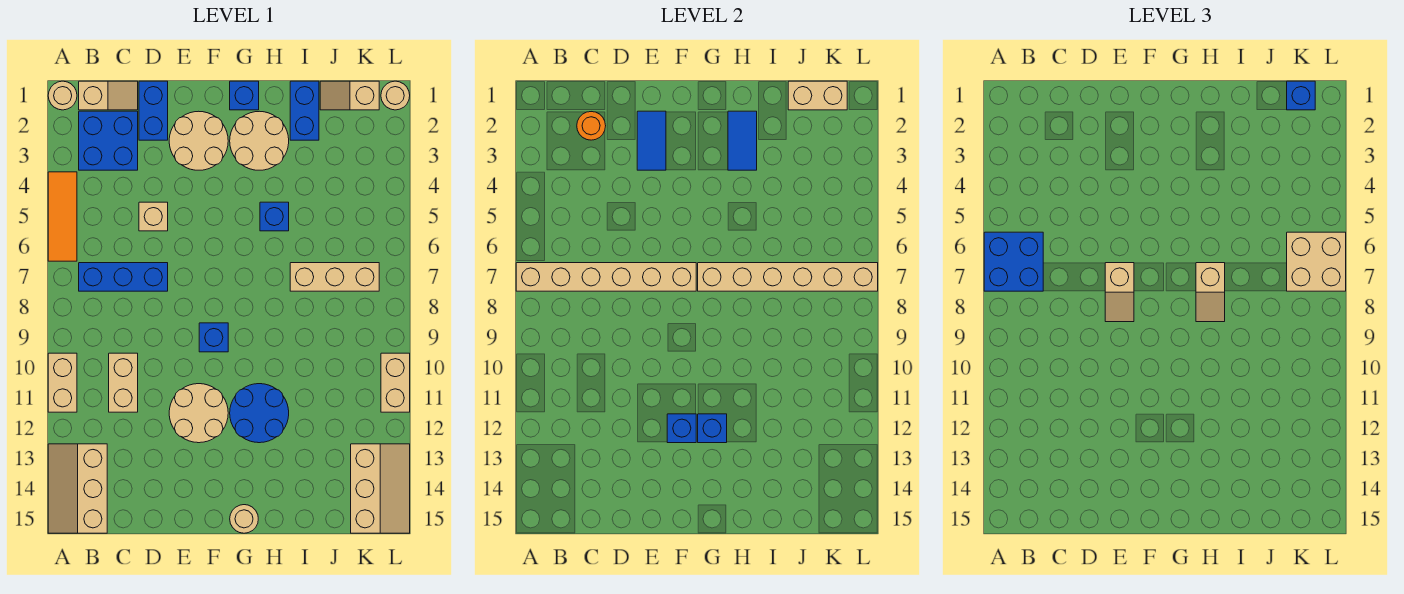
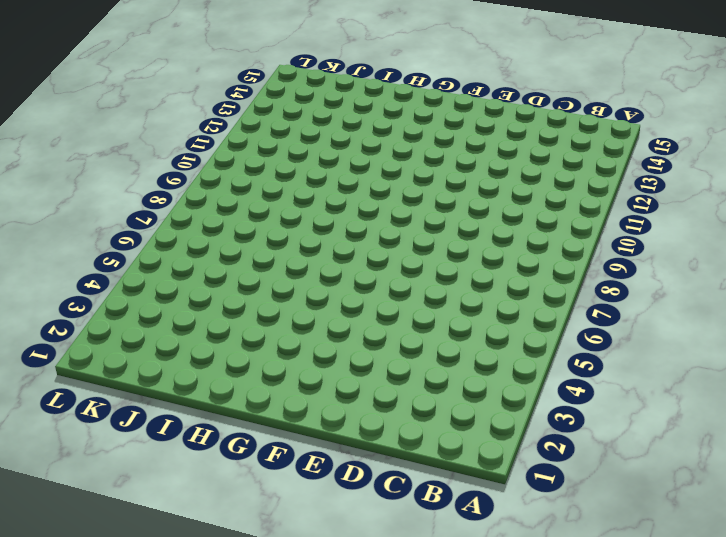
none -> tan 1x1 round brick [48,81,77,110]
none -> orange 1x3 tile [48,172,77,261]
none -> tan 1x2 brick [48,353,77,412]
none -> tan 2x3 slope [48,444,107,533]

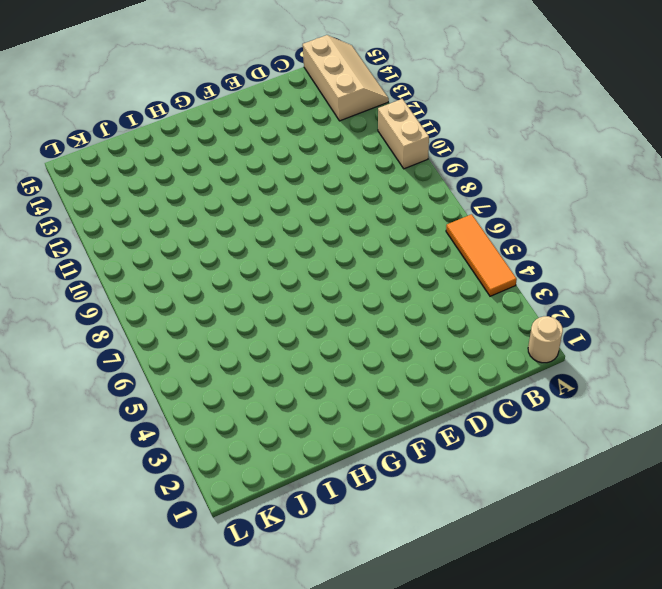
none -> tan 1x2 slope [79,81,138,110]
none -> blue 2x2 brick [79,111,138,170]
none -> blue 1x3 brick [79,263,168,291]
none -> tan 1x2 brick [109,353,138,412]

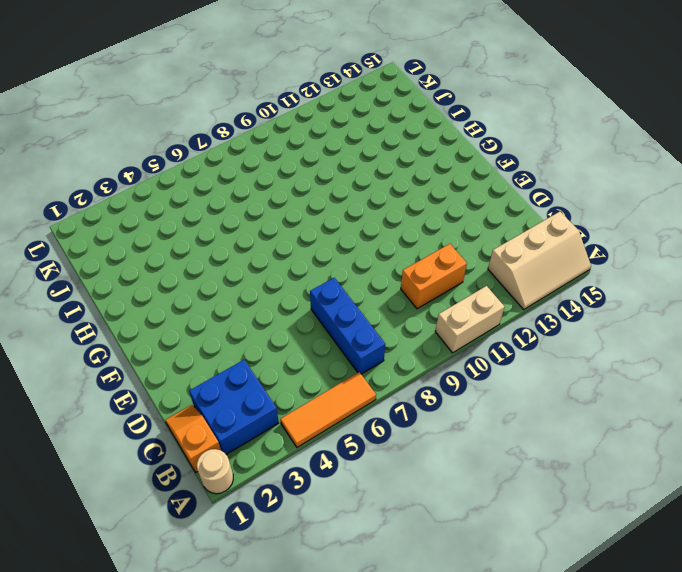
orange 1x2 slope [165,405,221,472] -> tan 1x2 slope [79,81,138,110]
orange 1x2 brick [401,244,467,309] -> tan 1x2 brick [109,353,138,412]
none -> blue 1x2 brick [139,81,168,140]
none -> tan 1x1 brick [139,202,168,231]
none -> tan 2x2 round brick [169,111,228,170]
none -> tan 2x2 round brick [169,384,228,443]

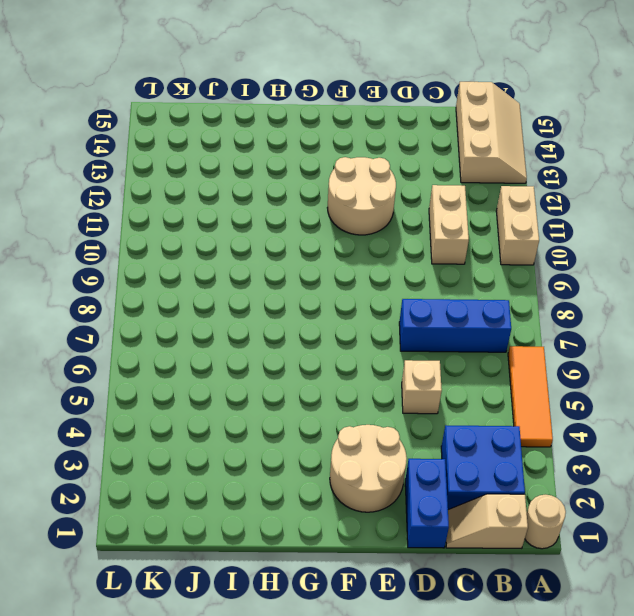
none -> blue 1x1 brick [199,323,228,352]
none -> blue 1x1 brick [230,81,259,110]
none -> tan 2x2 round brick [230,111,289,170]
none -> blue 2x2 round brick [230,384,289,443]

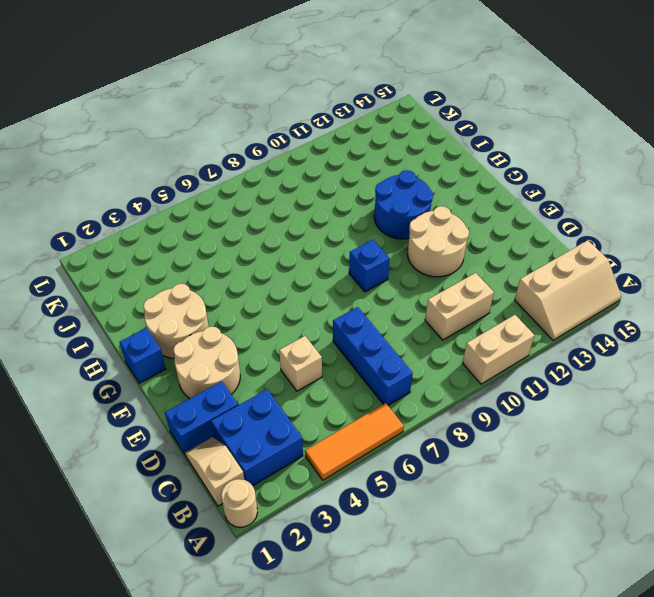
none -> tan 1x1 round brick [230,505,258,533]
none -> blue 1x1 brick [260,202,289,231]
none -> blue 1x2 brick [290,81,319,140]
none -> tan 1x3 brick [290,263,379,291]

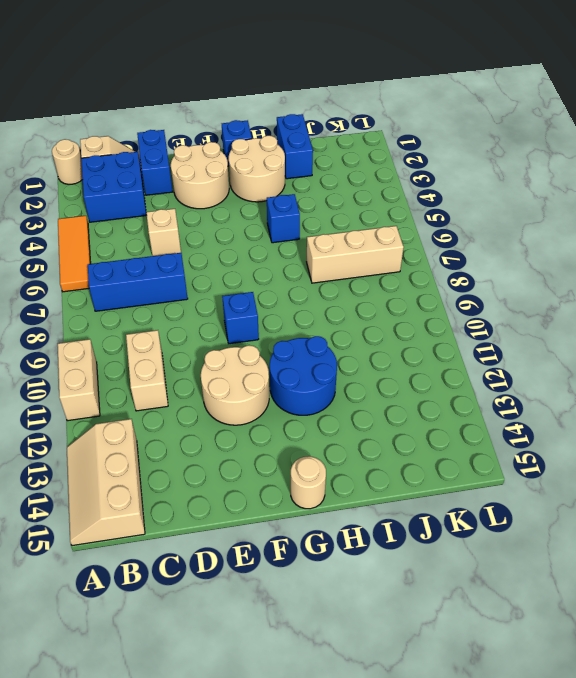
none -> tan 1x2 slope [320,81,379,110]
none -> tan 2x3 slope [351,444,410,533]
none -> tan 1x1 round brick [381,81,410,110]
none -> tan 1x2 brick [381,353,410,412]

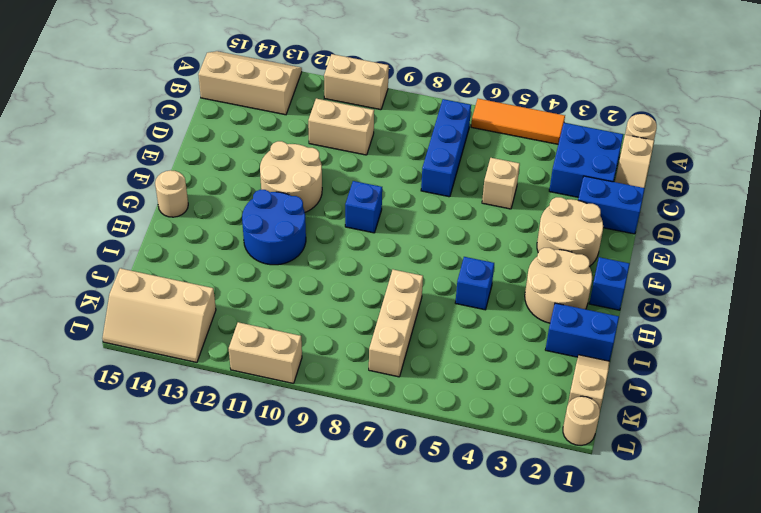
none -> tan 1x6 brick [516,263,696,291]
none -> orange 1x1 round brick [577,112,606,140]
none -> blue 1x2 tile [637,111,666,170]
none -> blue 1x1 brick [667,414,696,443]

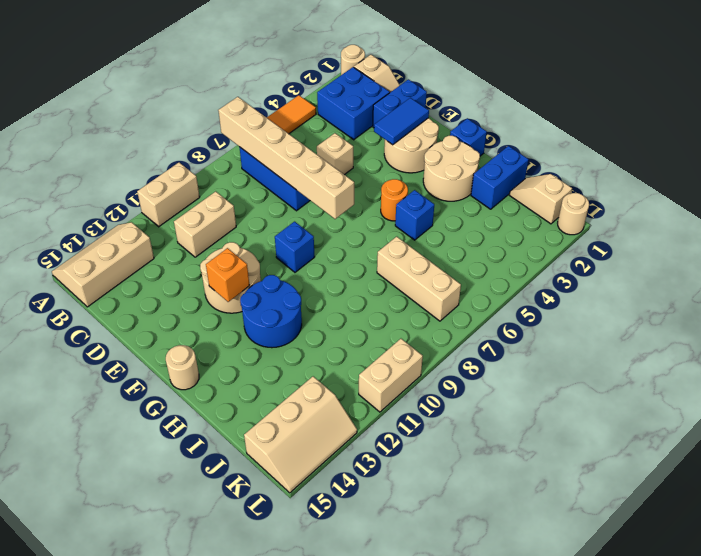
orange 1x1 brick [206,248,250,302] -> blue 1x1 brick [667,414,696,443]
orange 1x1 round brick [381,179,408,221] -> orange 1x1 round brick moved to [577,112,606,140]
none -> tan 1x6 brick [698,263,878,291]
none -> blue 1x1 brick [698,414,727,443]
none -> blue 1x2 tile [728,111,757,170]
none -> tan 1x2 brick [788,81,847,110]

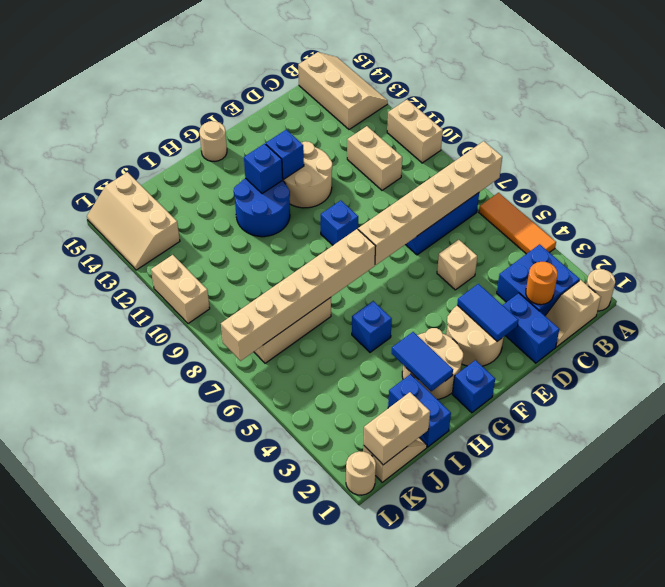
none -> blue 2x2 brick [984,232,1043,291]
none -> tan 1x2 slope [1105,263,1134,322]
none -> tan 1x2 slope [1196,263,1225,322]
none -> blue 1x1 brick [1287,81,1315,110]

